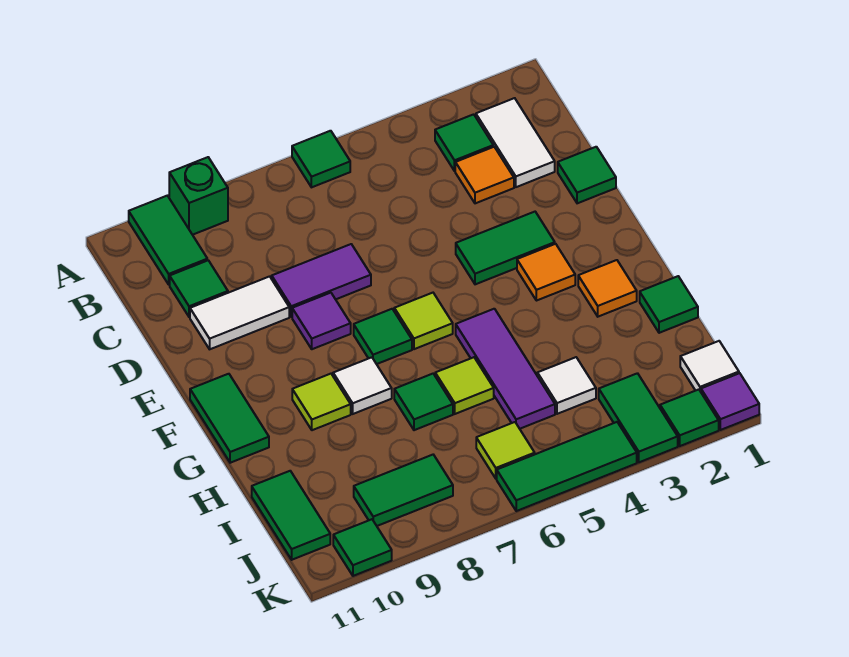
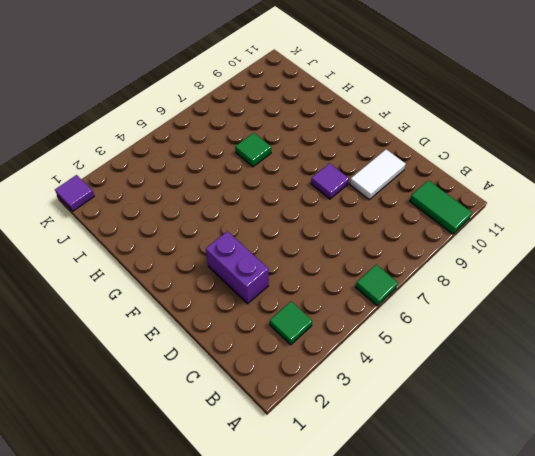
purple 1x2 brick [206,231,269,304] -> green 1x2 tile [456,212,555,284]
none -> green 1x1 brick [169,157,228,235]
none -> white 1x2 tile [476,98,555,187]
none -> orange 1x1 tile [455,147,514,203]
none -> green 1x1 tile [170,260,228,317]

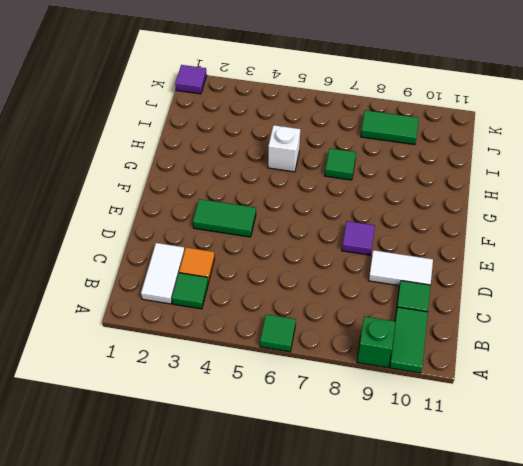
white 1x1 brick [268,125,300,172] -> purple 1x3 tile [456,309,555,429]
none -> green 1x1 tile [558,147,616,203]
none -> purple 1x2 tile [272,244,371,317]
none -> orange 1x1 tile [517,244,575,301]
none -> lime 1x1 tile [394,293,453,349]

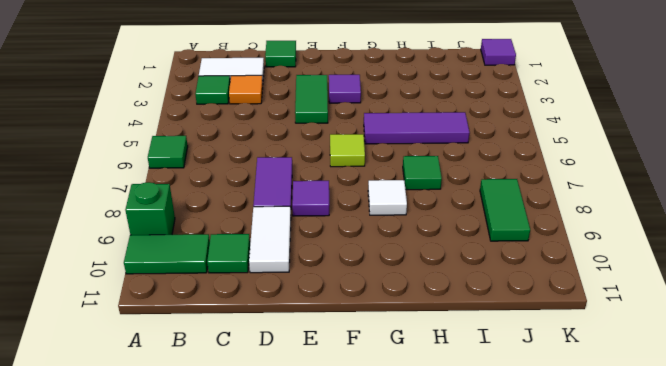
purple 1x1 tile [329,75,361,103] -> orange 1x1 tile [517,244,575,301]
none -> green 1x1 tile [354,309,412,364]
none -> green 1x2 tile [190,374,269,463]
none -> orange 1x1 tile [578,260,637,317]
none -> lime 1x1 tile [292,374,351,430]

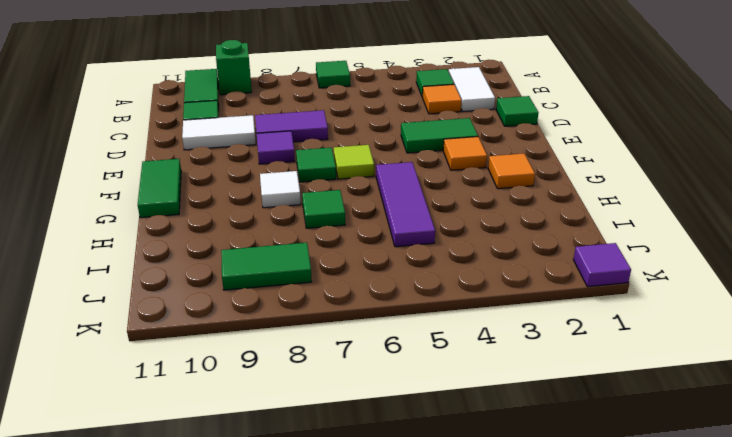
none -> lime 1x1 tile [292,374,351,430]
none -> green 1x1 tile [640,276,698,333]
none -> lime 1x1 tile [435,357,494,414]
none -> white 1x1 tile [537,357,596,414]

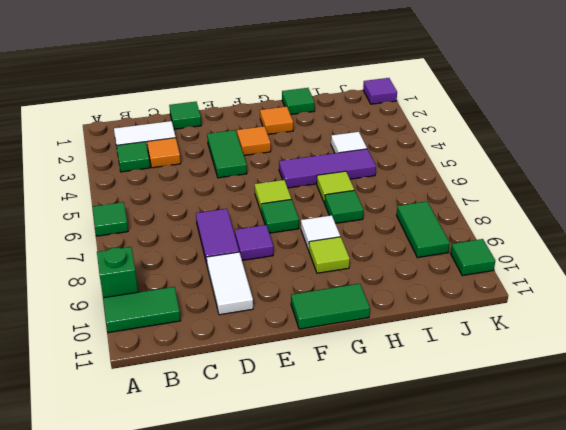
none -> green 1x1 tile [170,260,228,317]
none -> green 1x2 tile [252,471,330,560]
none -> white 1x1 tile [680,341,739,392]
none -> green 1x2 tile [599,373,678,462]

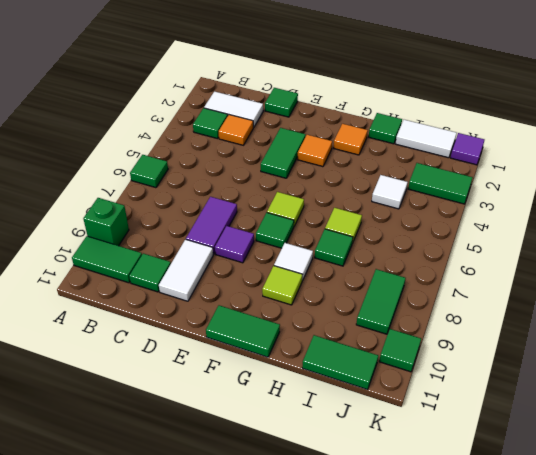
white 1x2 tile [395,120,457,158] -> white 1x1 tile [680,341,739,392]
none -> purple 1x3 tile [456,309,555,429]
none -> lime 1x1 tile [476,422,535,479]
none -> green 1x1 tile [660,390,719,446]
none -> green 1x3 tile [497,422,637,511]

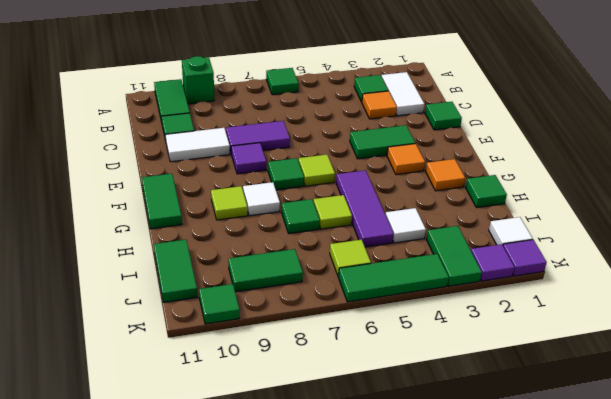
purple 1x1 tile [471,244,514,281] -> green 1x1 tile [660,390,719,446]

